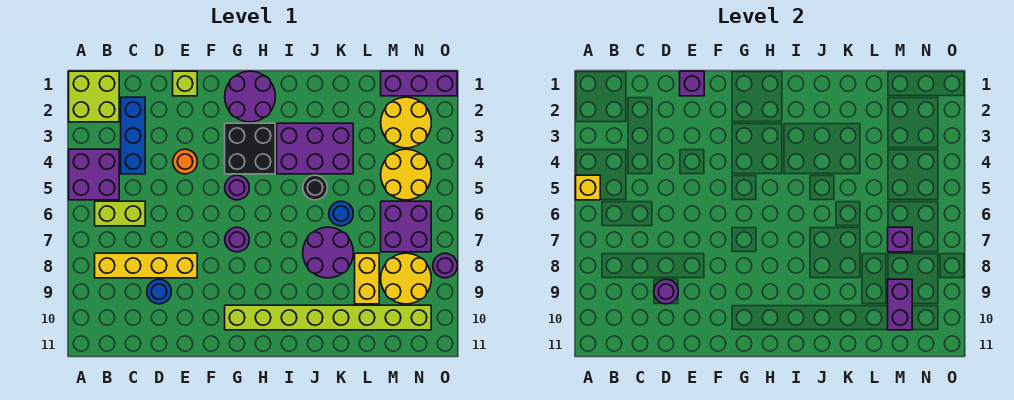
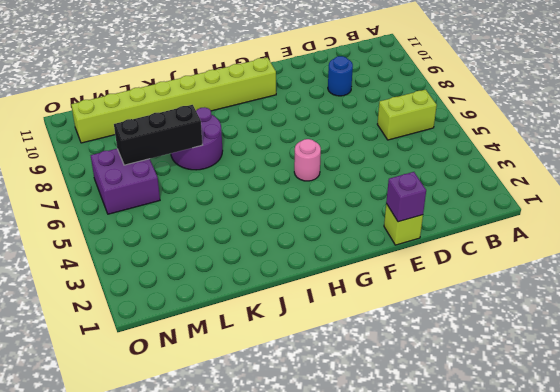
pink 1x1 round brick [294,139,321,181] -> purple 1x1 round brick [225,175,249,200]
black 1x3 brick [114,105,202,165] -> purple 1x1 brick [888,227,912,252]
none -> lime 2x2 brick [69,71,119,122]
none -> purple 2x2 brick [69,149,119,200]
none -> yellow 1x4 brick [95,253,197,278]

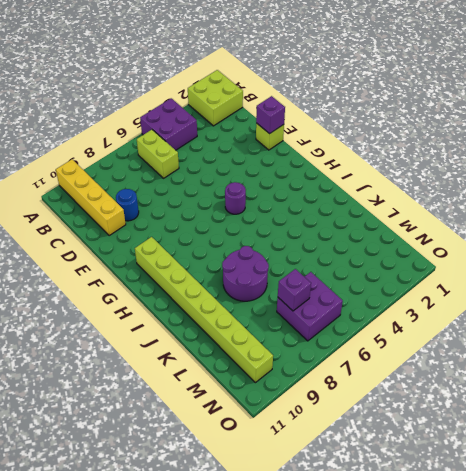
yellow 1x4 brick [56,159,126,236] -> yellow 1x4 brick moved to [95,253,197,278]
none -> blue 1x3 brick [121,97,145,174]
none -> orange 1x1 round brick [173,149,197,174]
none -> purple 2x2 round brick [225,71,275,122]

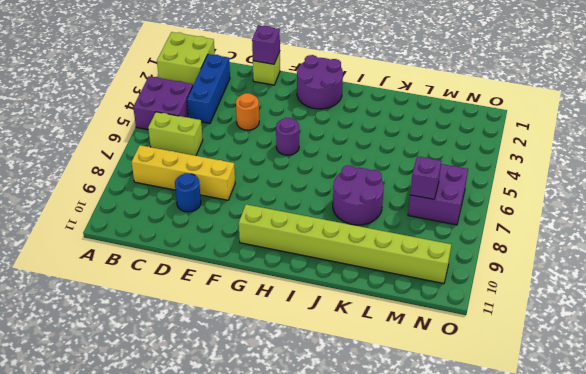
none -> black 2x2 brick [225,123,275,174]
none -> purple 1x1 round brick [225,227,249,252]
none -> purple 2x3 brick [277,123,353,174]

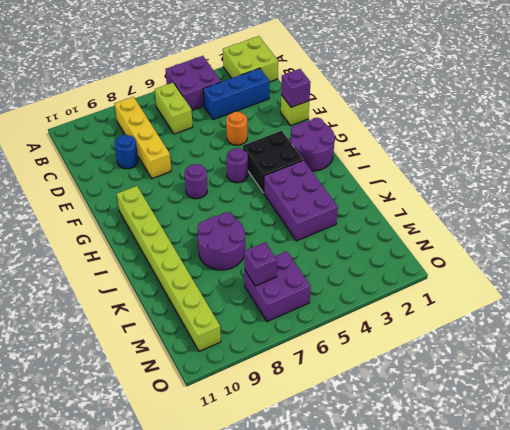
none -> black 1x1 round brick [303,175,327,200]
none -> blue 1x1 round brick [329,201,353,226]
none -> yellow 1x2 brick [355,253,379,304]

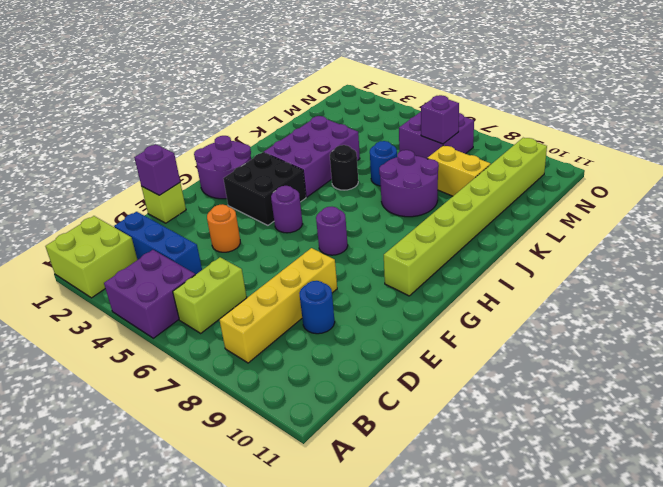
none -> purple 1x3 brick [381,71,457,96]
none -> yellow 2x2 round brick [381,97,431,148]
none -> yellow 2x2 round brick [381,149,431,200]

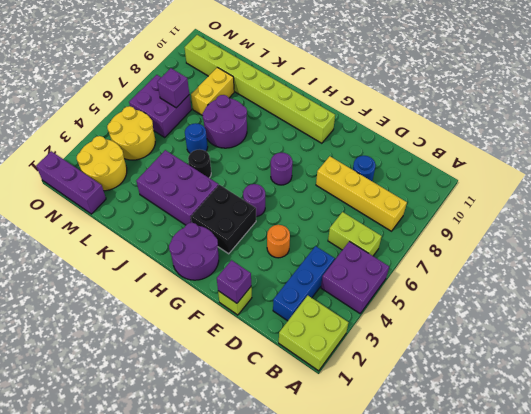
none -> yellow 2x2 round brick [381,253,431,304]
none -> purple 1x1 round brick [433,253,457,278]
none -> yellow 1x1 brick [576,175,600,200]

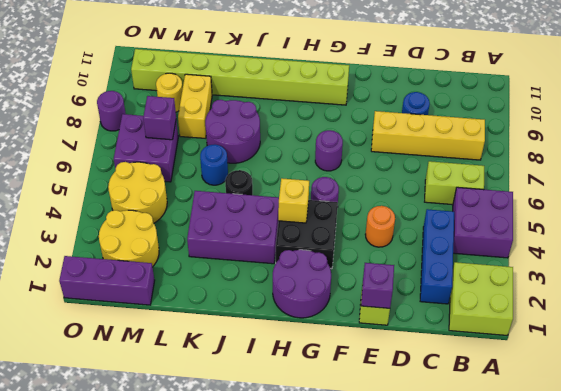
yellow 1x1 brick [278,178,309,223] -> yellow 1x1 brick moved to [576,175,600,200]
yellow 1x1 round brick [156,73,183,112] -> yellow 2x2 round brick [381,253,431,304]
none -> purple 1x1 round brick [654,279,678,304]
none -> purple 1x2 brick [888,279,912,330]

